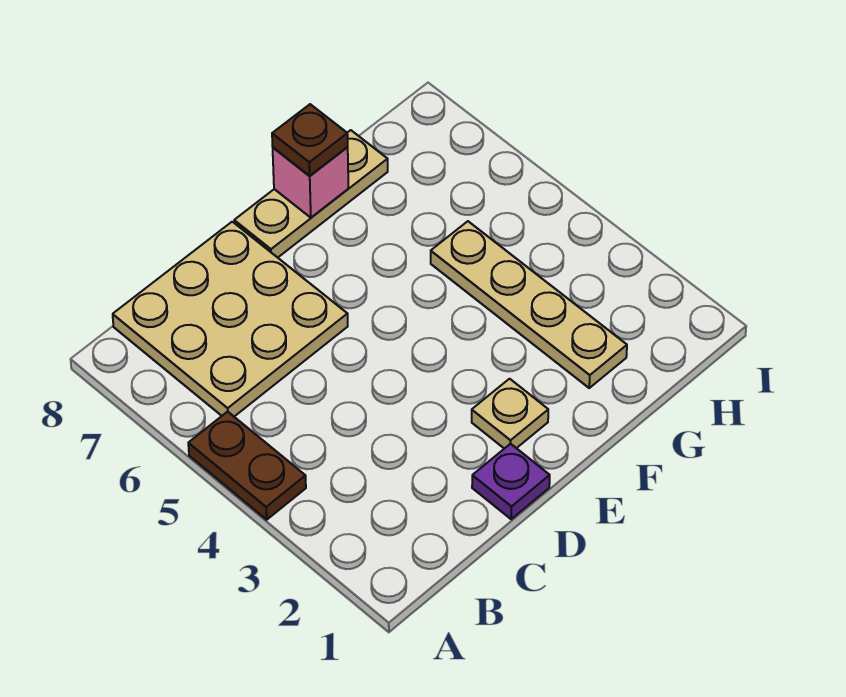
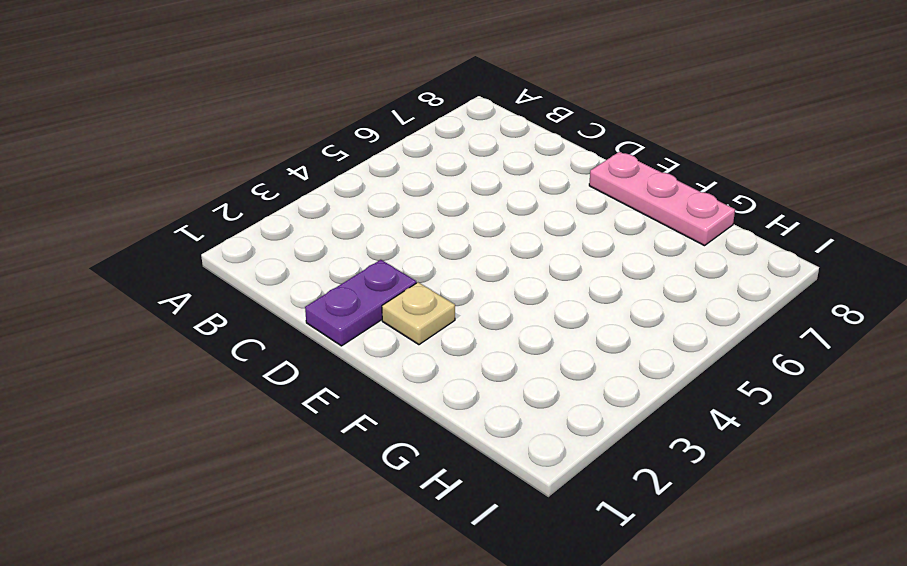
purple 1x2 plate [305,260,416,346] -> purple 1x1 plate [472,444,550,519]
pink 1x3 plate [589,152,735,246] -> tan 1x3 plate [234,130,388,258]
none -> brown 1x2 plate [188,412,306,520]
none -> tan 3x3 plate [113,222,348,417]

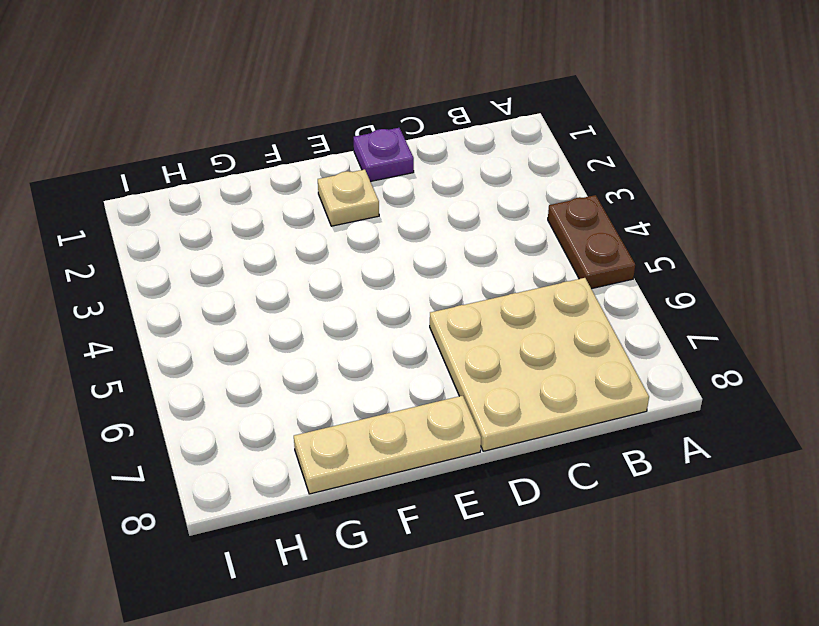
none -> tan 1x4 plate [431,221,627,388]
none -> pink 1x1 brick [273,147,348,218]

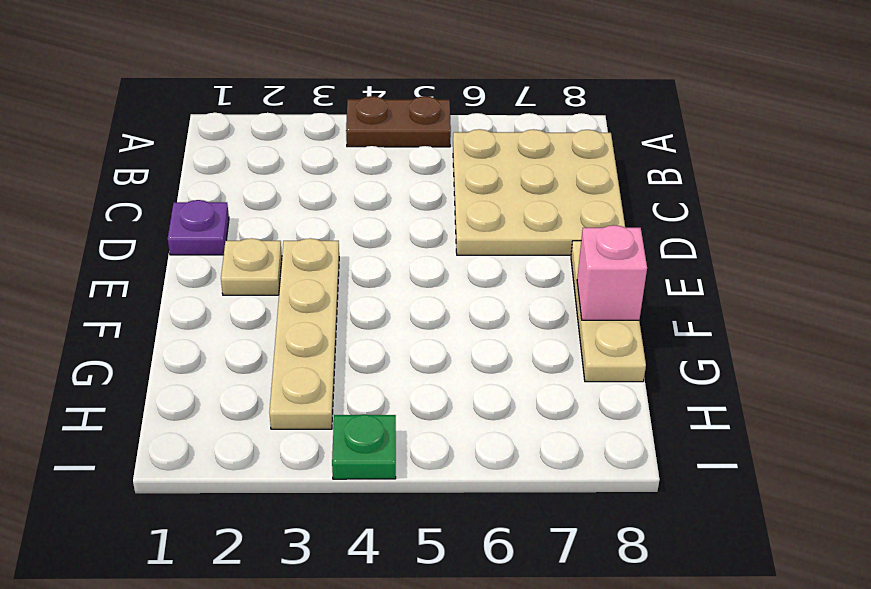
tan 1x4 plate [269,238,339,429] -> tan 1x4 plate turned to [431,221,627,388]
green 1x1 plate [332,415,396,479] -> none
none -> brown 1x1 plate [272,104,348,176]

